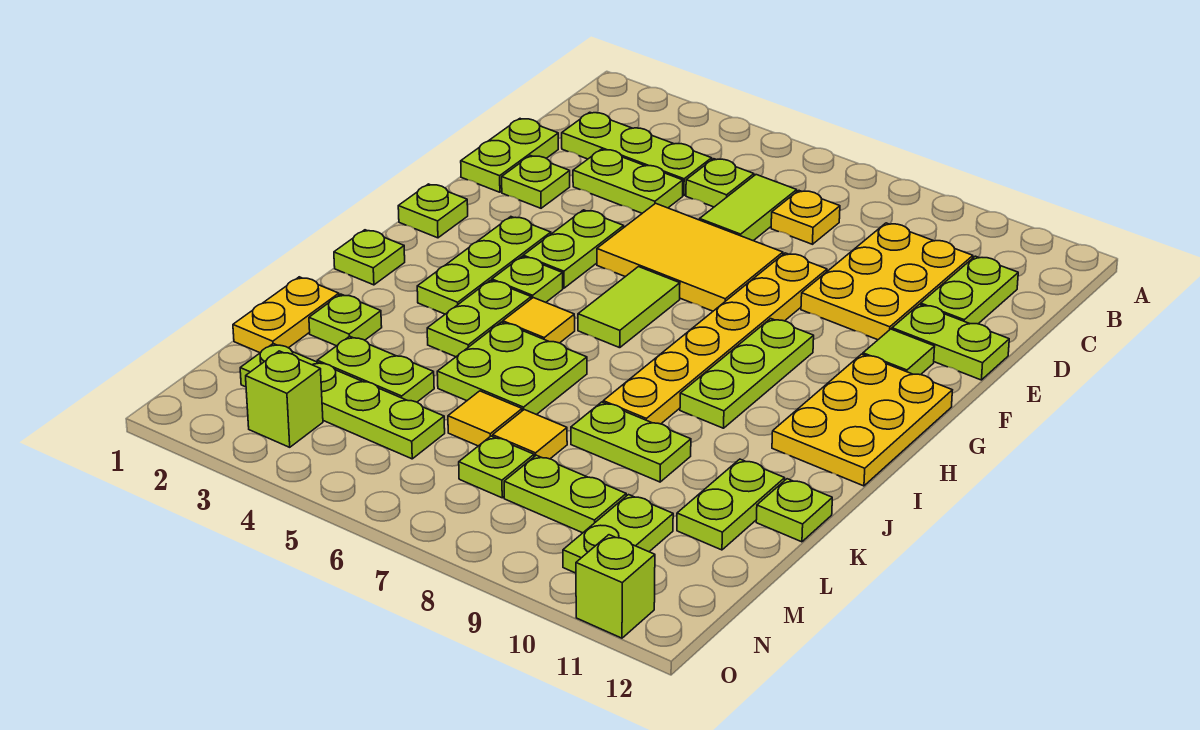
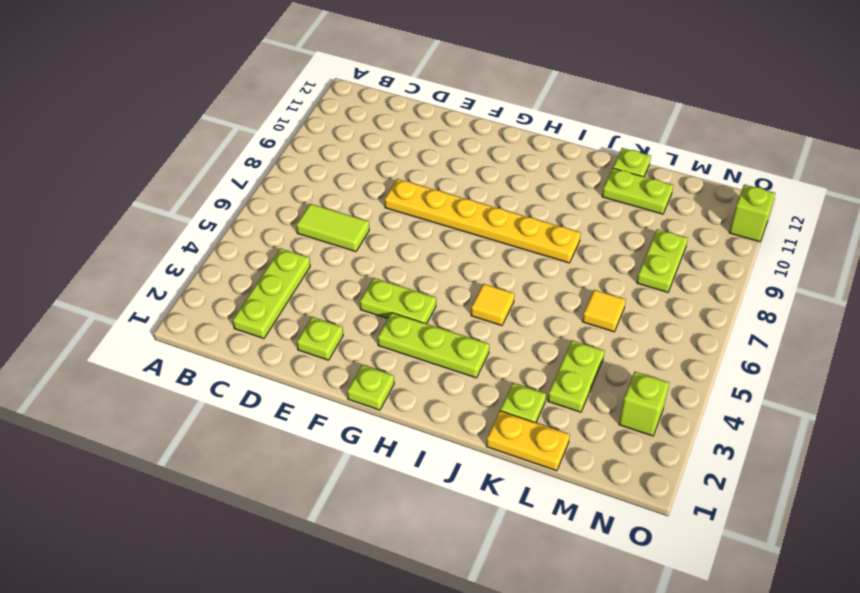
none -> lime 1x1 plate [686,159,754,207]
none -> yellow 1x1 plate [771,191,840,244]
none -> yellow 2x3 plate [801,223,973,340]
none -> lime 1x2 plate [921,256,1018,324]

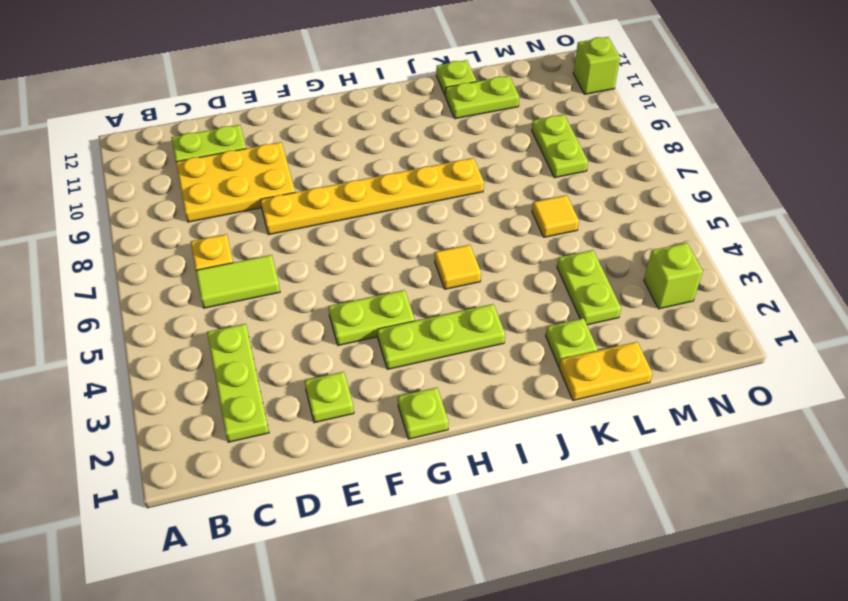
none -> lime 1x1 plate [686,159,754,207]
none -> lime 1x2 plate [461,119,558,192]
none -> lime 1x2 plate [573,149,683,213]
none -> yellow 2x3 tile [597,203,783,311]

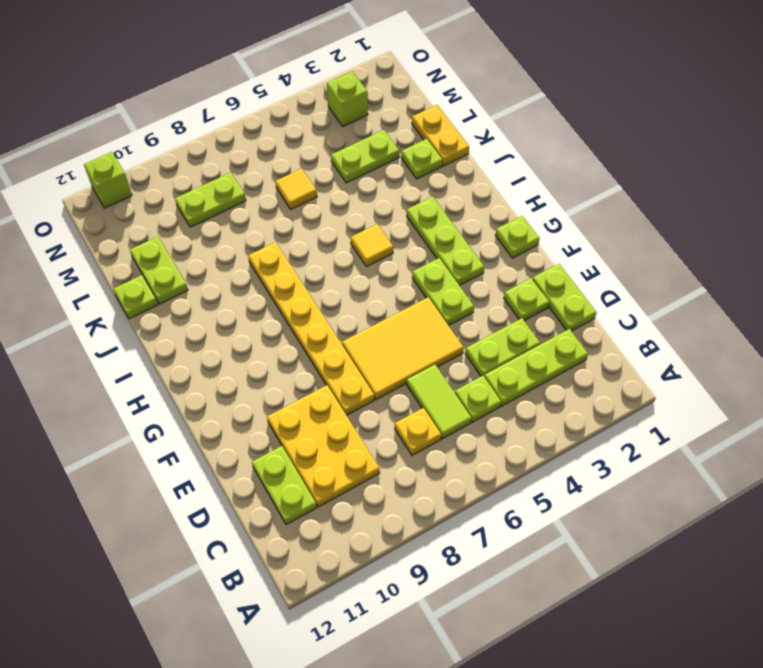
none -> lime 1x2 plate [892,304,1009,380]
none -> lime 1x1 tile [863,329,935,375]
none -> lime 1x2 tile [578,267,680,348]
none -> lime 1x3 plate [680,319,814,428]

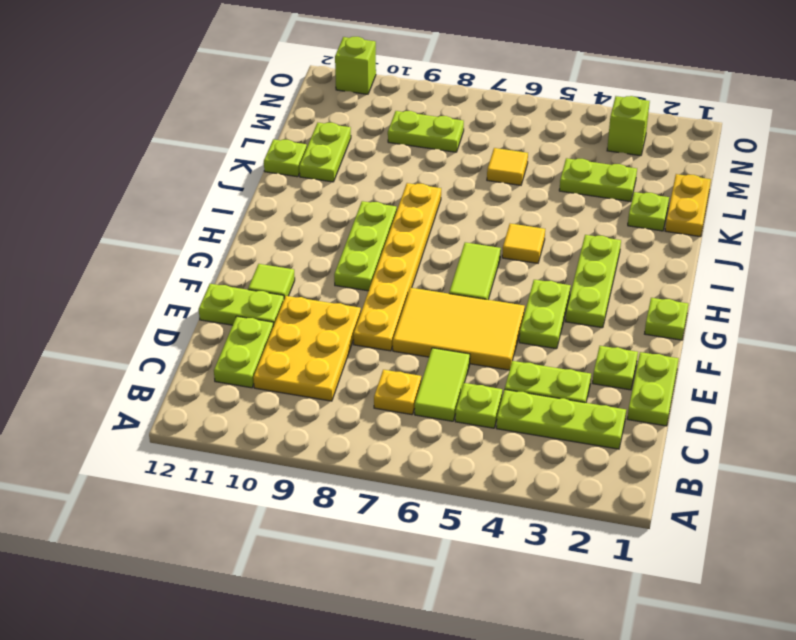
none -> yellow 2x3 plate [772,354,952,486]
none -> lime 1x1 plate [492,257,563,302]
none -> lime 1x1 plate [334,230,405,285]
none -> lime 1x2 plate [427,280,531,357]

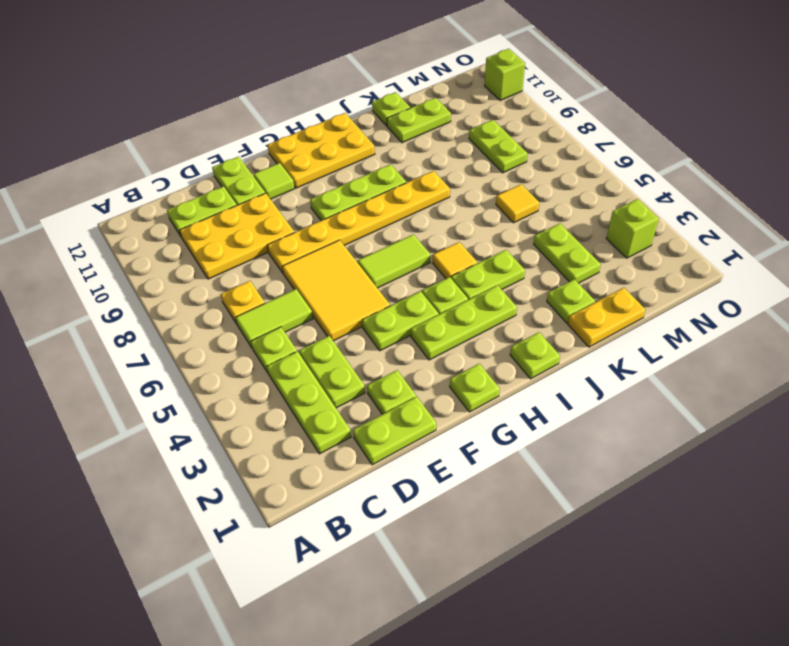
none -> lime 2x2 plate [437,322,587,415]
none -> lime 1x2 plate [571,402,691,482]
none -> yellow 1x1 tile [493,410,567,459]
none -> lime 1x4 plate [240,344,445,459]

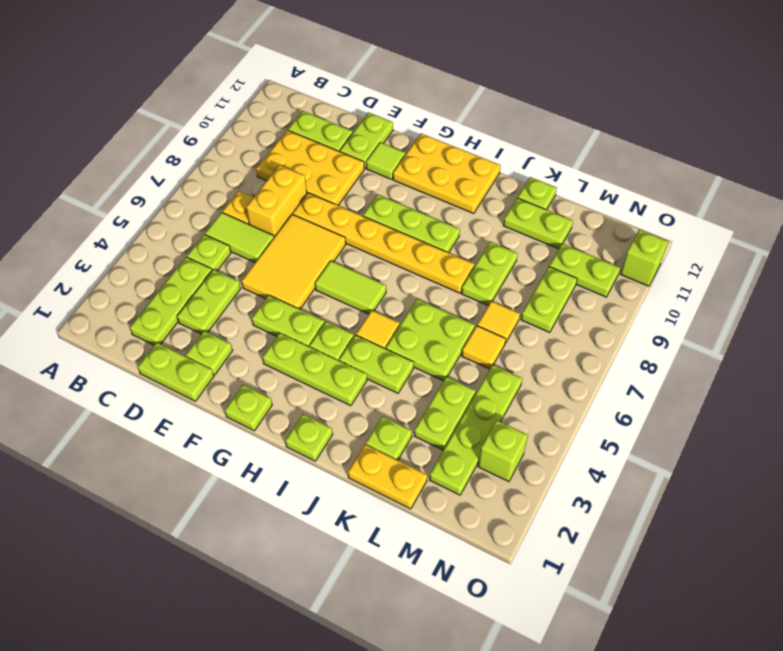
yellow 1x2 brick [246,165,307,237] -> none
none -> lime 1x1 plate [459,436,534,498]

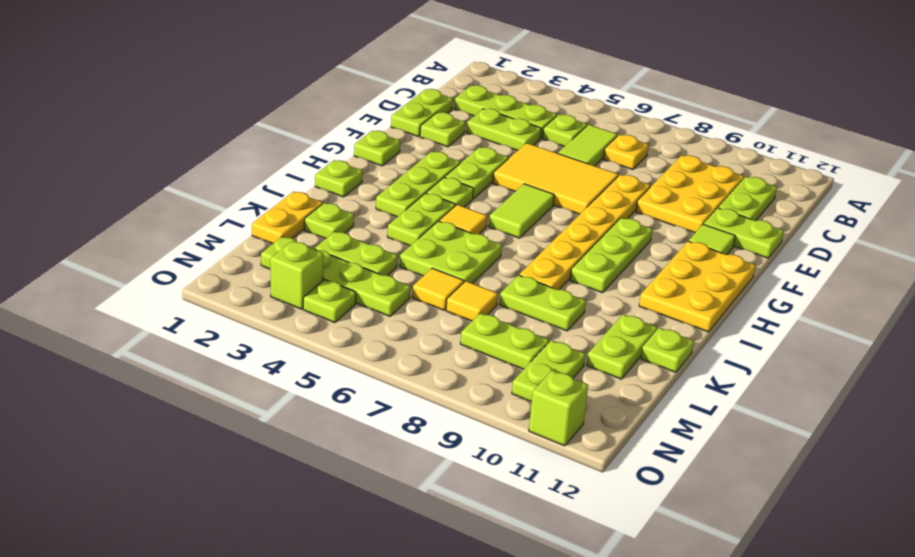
lime 1x1 plate [303,280,356,323] -> lime 1x1 plate moved to [459,436,534,498]

